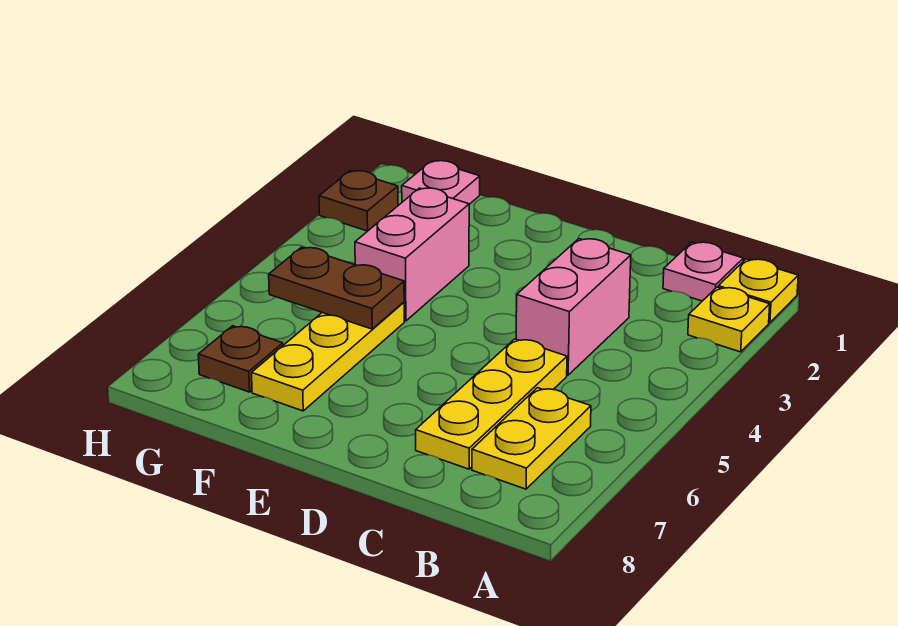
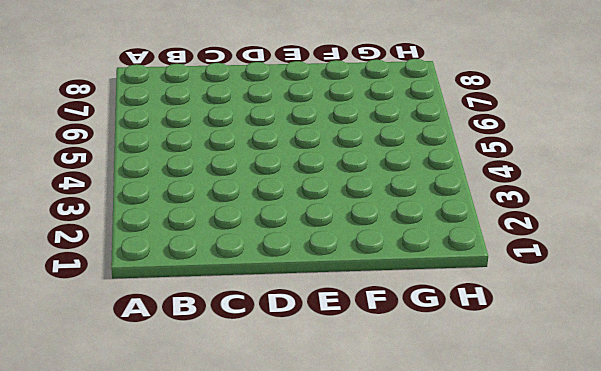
none -> yellow 1x1 plate [718,259,798,323]
none -> yellow 1x1 plate [688,287,770,352]
none -> pink 1x1 plate [663,242,743,301]

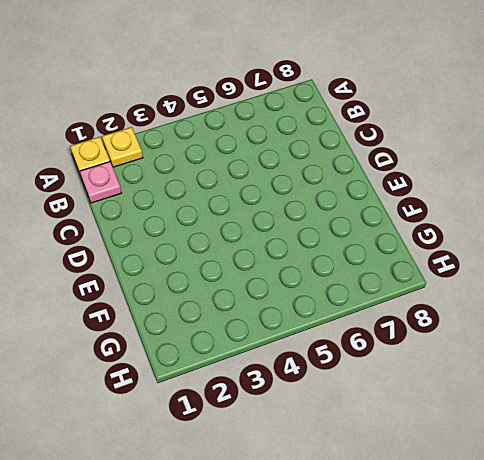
none -> yellow 1x2 plate [472,388,591,489]
none -> pink 1x2 brick [516,239,631,375]
none -> yellow 1x3 plate [416,339,567,469]

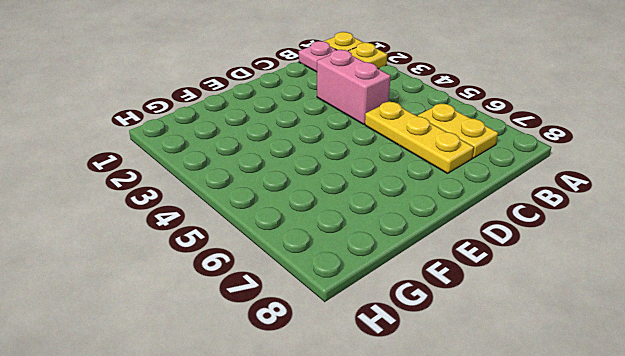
none -> pink 1x2 brick [355,188,469,321]
none -> yellow 1x3 plate [252,302,404,411]
none -> pink 1x1 plate [402,161,480,204]

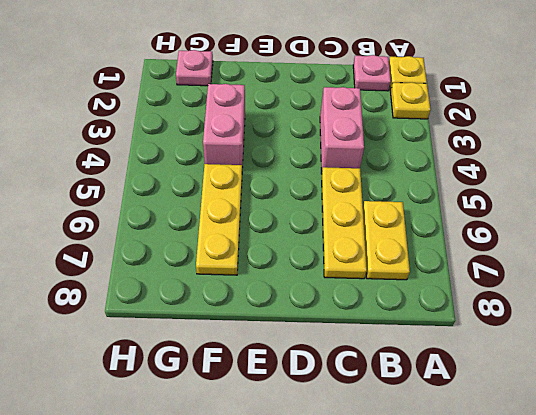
none -> brown 1x1 plate [198,326,283,392]
none -> brown 1x1 plate [319,171,398,231]
none -> brown 1x2 plate [269,247,404,329]

